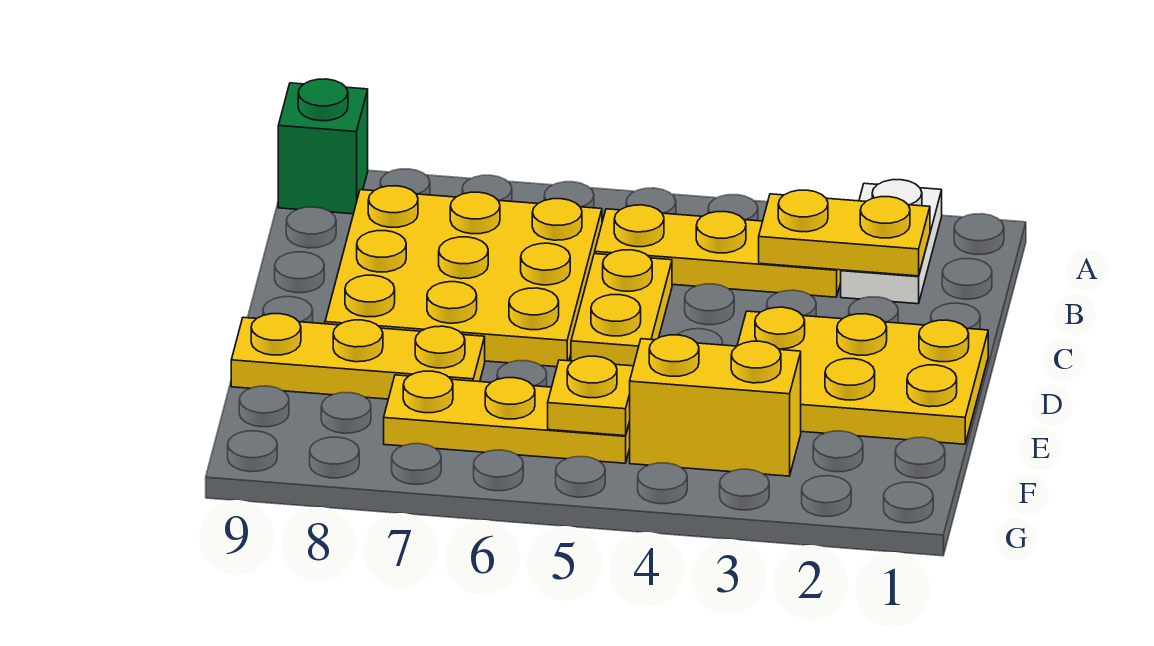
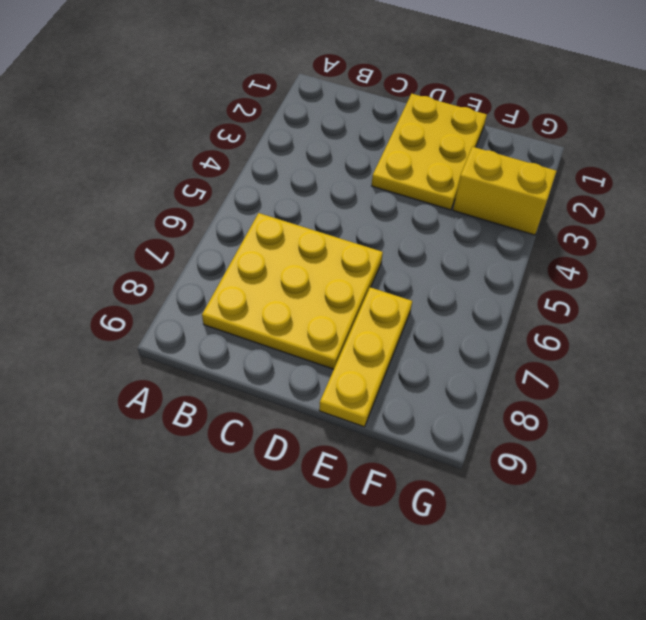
yellow 1x2 brick [453,147,556,235] -> yellow 1x2 brick turned to [629,335,801,476]
none -> white 1x2 plate [841,180,942,304]
none -> green 1x1 brick [278,79,368,214]

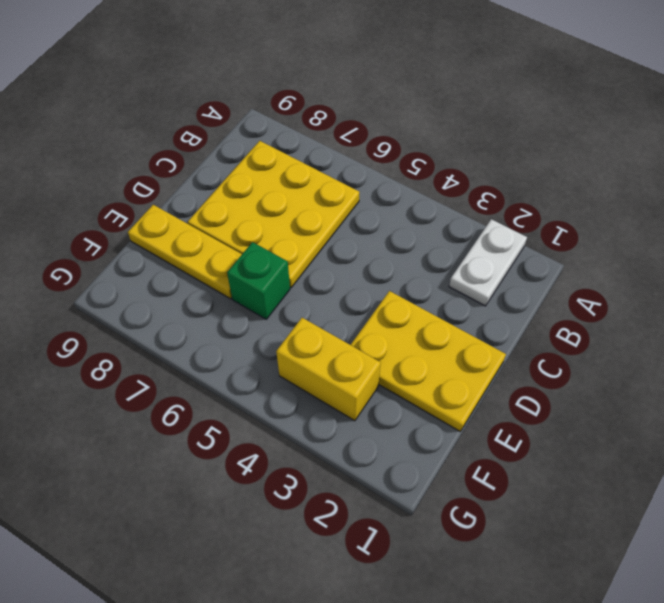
green 1x1 brick [227,242,290,319] -> green 1x1 brick moved to [278,79,368,214]
none -> yellow 1x3 plate [595,205,841,297]
none -> yellow 1x2 plate [571,250,672,366]

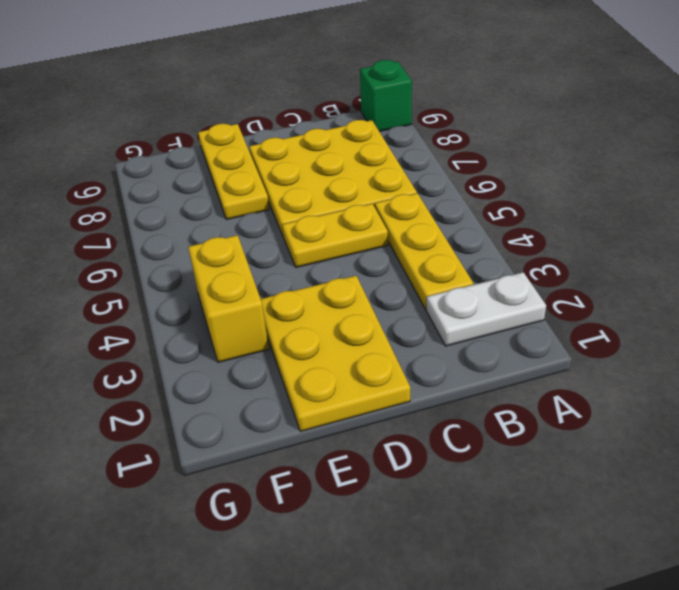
none -> yellow 1x3 plate [384,371,630,463]
none -> yellow 1x2 plate [759,190,930,276]

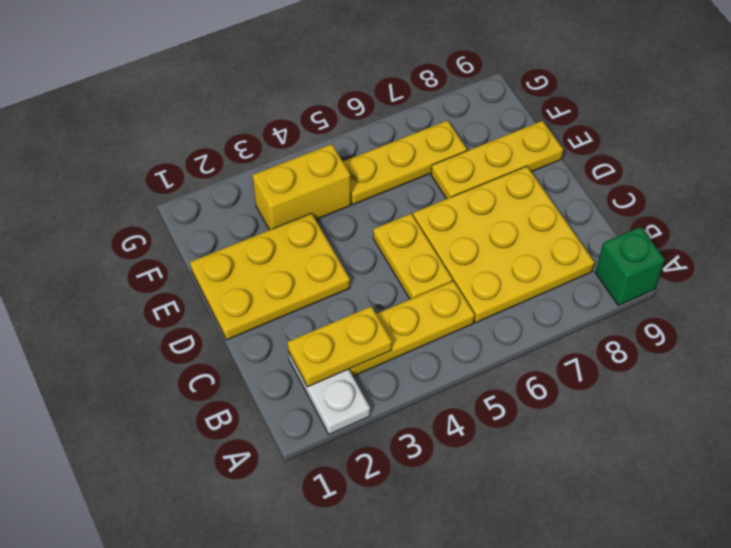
none -> yellow 1x1 plate [548,356,633,436]

